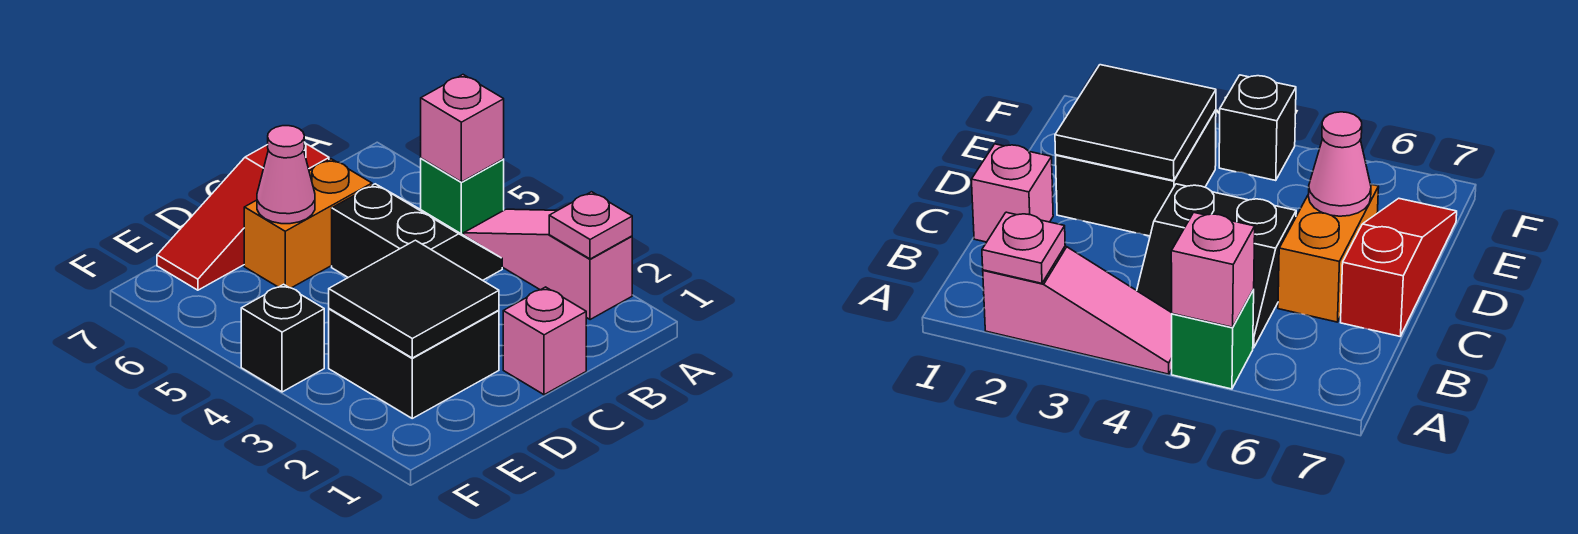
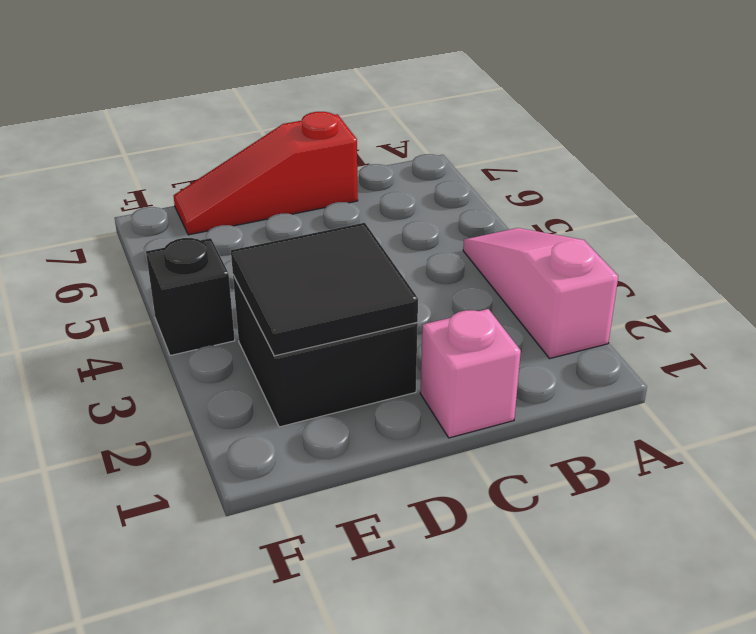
none -> green 1x1 brick [421,158,504,235]
none -> black 2x2 slope [332,184,502,280]
none -> orange 1x2 brick [244,159,372,288]

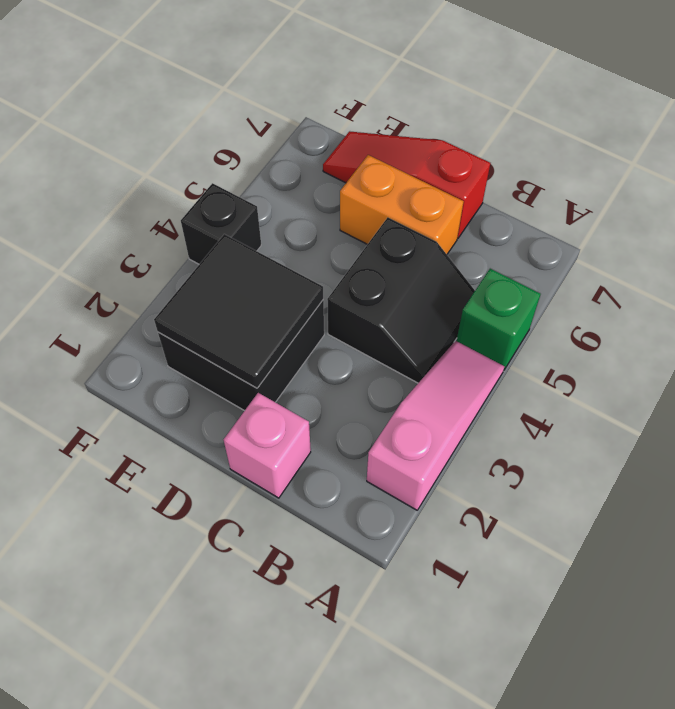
none -> pink 1x1 plate [549,192,632,259]
none -> pink 1x1 brick [421,75,504,182]
none -> pink 1x1 cone [257,126,315,224]

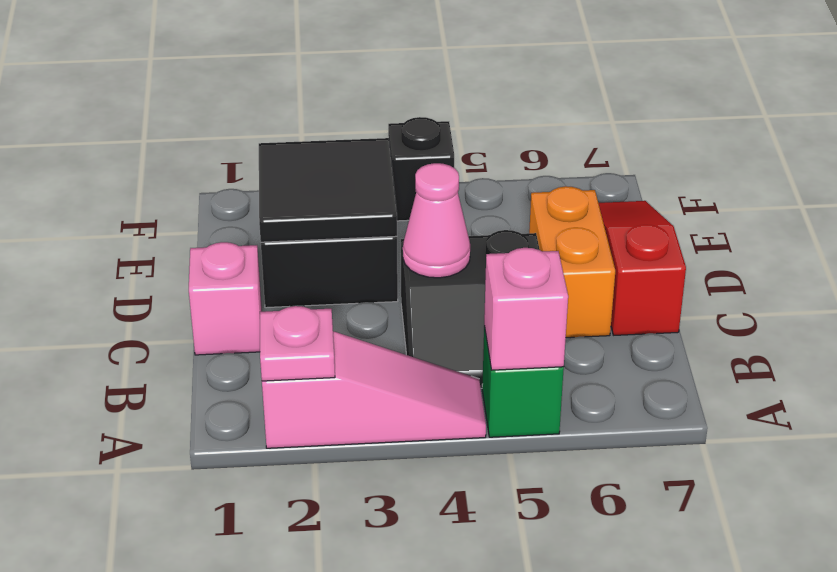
pink 1x1 cone [403,163,470,278] -> pink 1x1 cone moved to [257,126,315,224]

